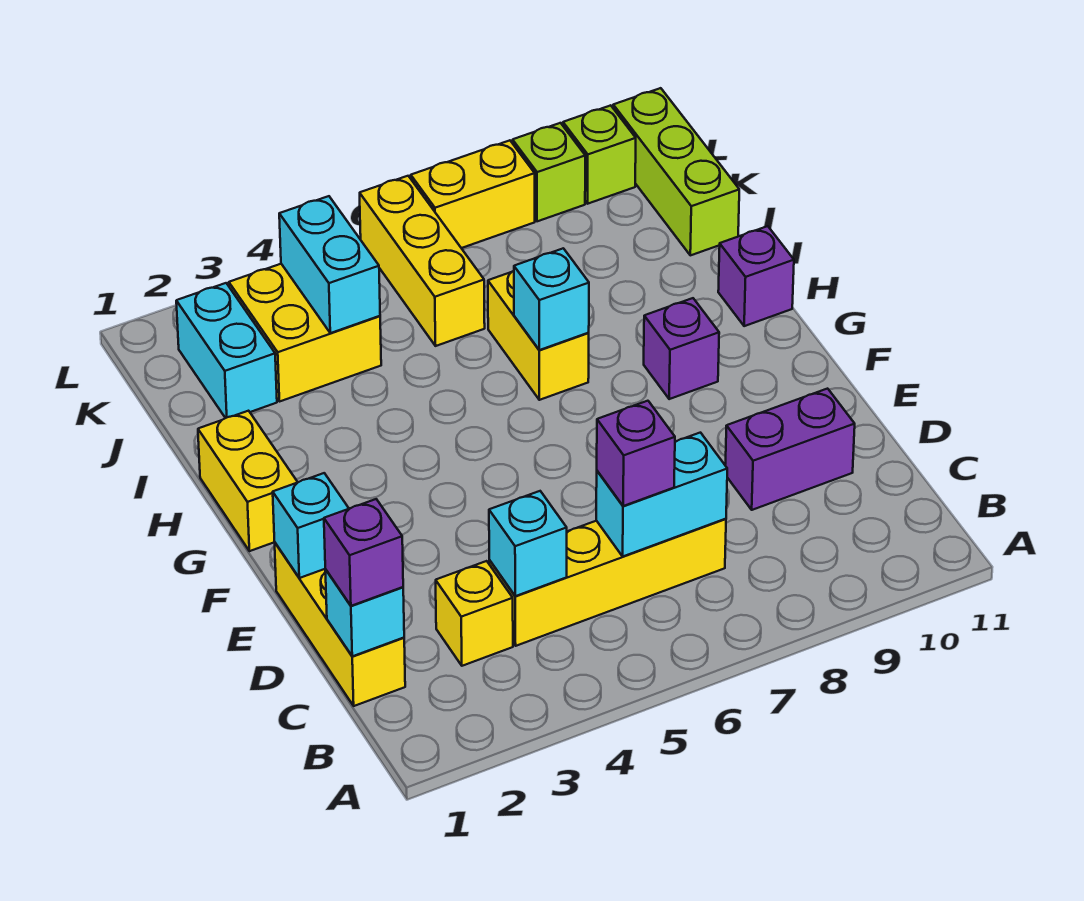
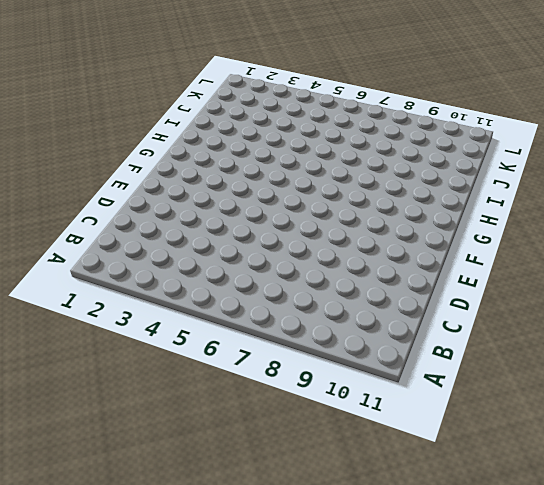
none -> yellow 1x3 brick [275,543,405,706]
none -> yellow 1x1 brick [436,561,513,666]
none -> yellow 1x4 brick [489,519,726,646]

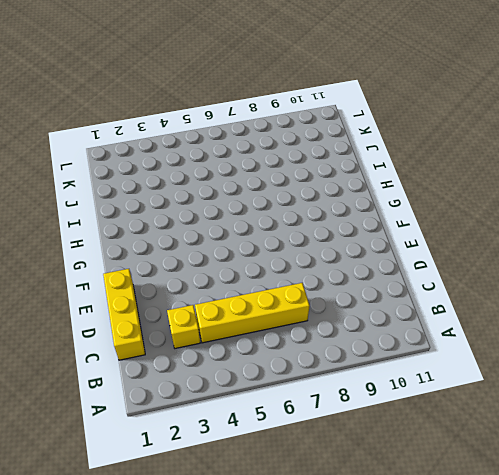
none -> purple 1x2 brick [725,389,855,510]
none -> yellow 1x2 brick [198,411,298,551]
none -> purple 1x1 brick [644,298,719,399]

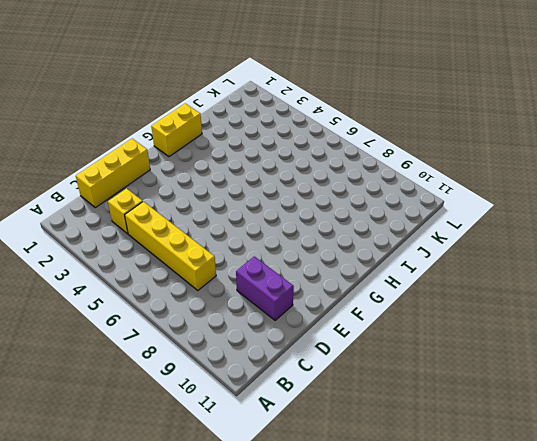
none -> purple 1x1 brick [644,298,719,399]
none -> yellow 1x2 brick [488,271,589,400]
none -> purple 1x1 brick [718,226,794,326]

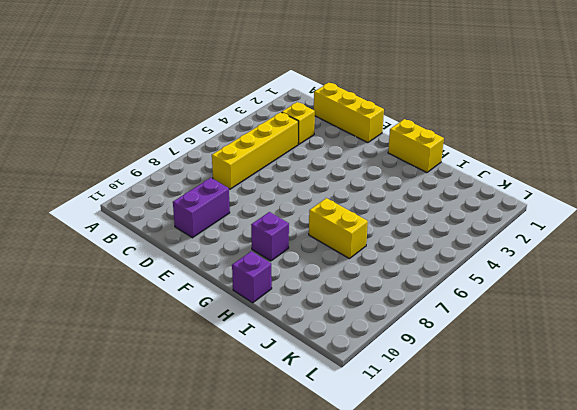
none -> cyan 1x2 brick [176,283,277,418]
none -> yellow 2x2 brick [229,264,381,402]
none -> yellow 1x3 brick [360,176,485,346]

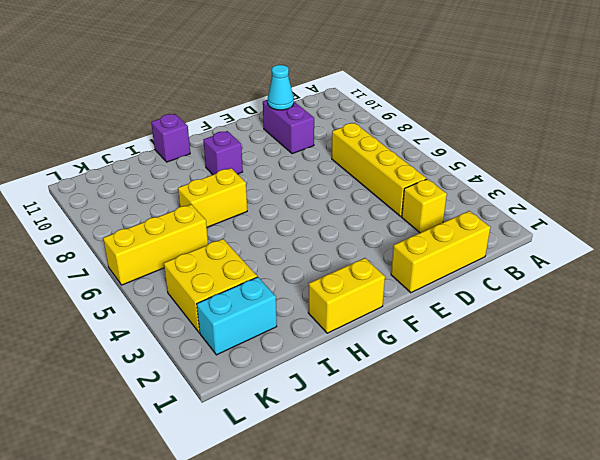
cyan 1x1 cone [268,65,294,110] -> none
none -> lime 1x3 brick [613,88,739,255]
none -> yellow 1x2 brick [411,140,535,248]
none -> lime 1x1 brick [513,123,585,221]

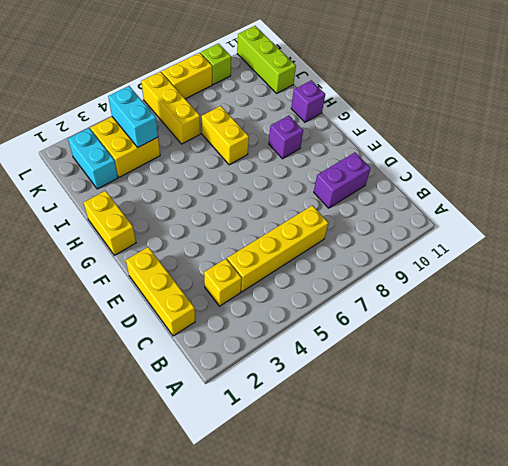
none -> lime 1x1 brick [563,105,636,204]
none -> cyan 1x1 brick [325,569,404,656]
none -> cyan 1x1 brick [489,491,567,596]

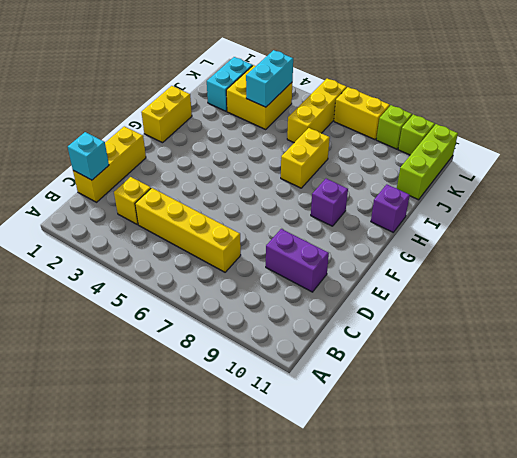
none -> cyan 1x1 brick [489,491,567,596]
none -> cyan 1x2 brick [596,433,727,556]
none -> cyan 1x1 brick [273,473,349,578]

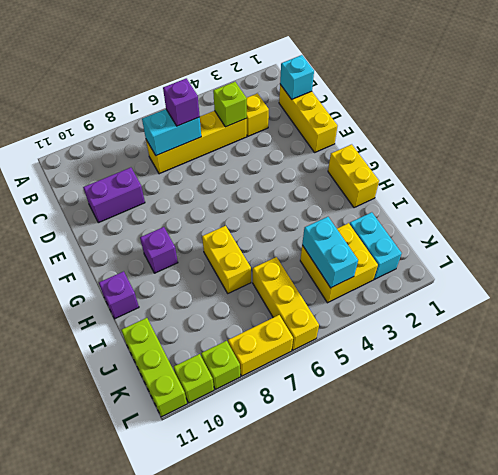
lime 1x1 brick [213,82,247,127] -> cyan 1x1 brick [489,491,567,596]
none -> cyan 1x1 brick [273,473,349,578]
none -> cyan 1x1 brick [514,248,589,350]
none -> purple 1x1 brick [324,499,403,606]

